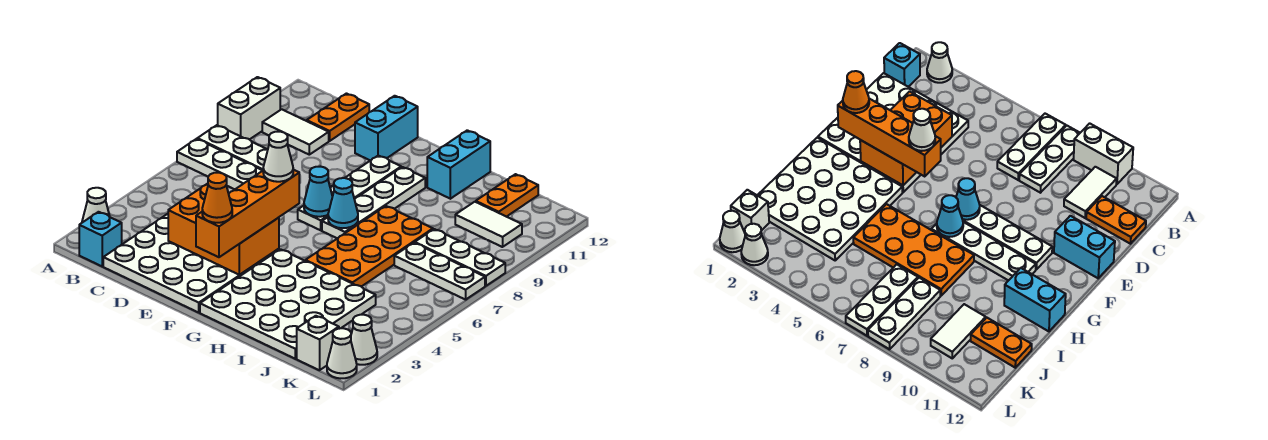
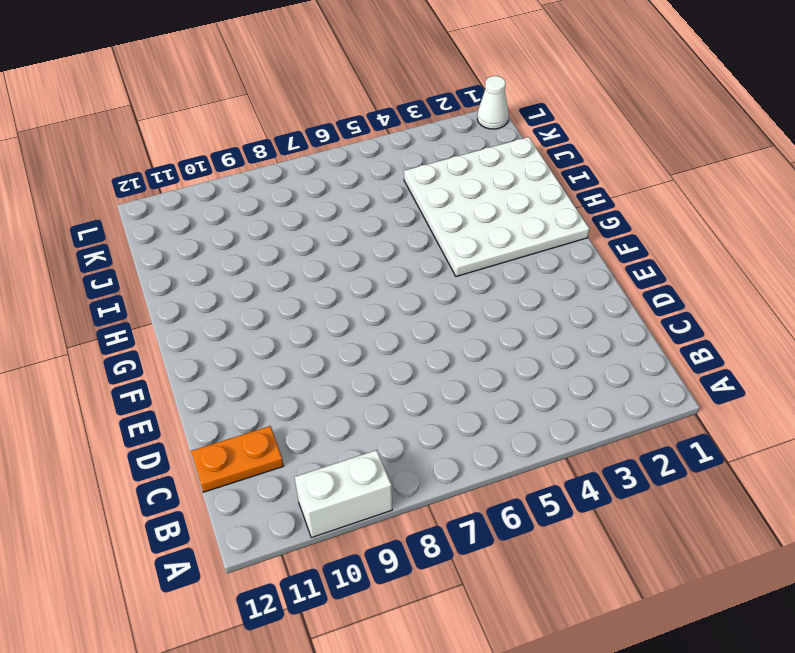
none -> white 1x1 cone [82,188,110,223]
none -> white 1x3 plate [177,139,263,190]
none -> white 1x3 plate [197,125,268,170]

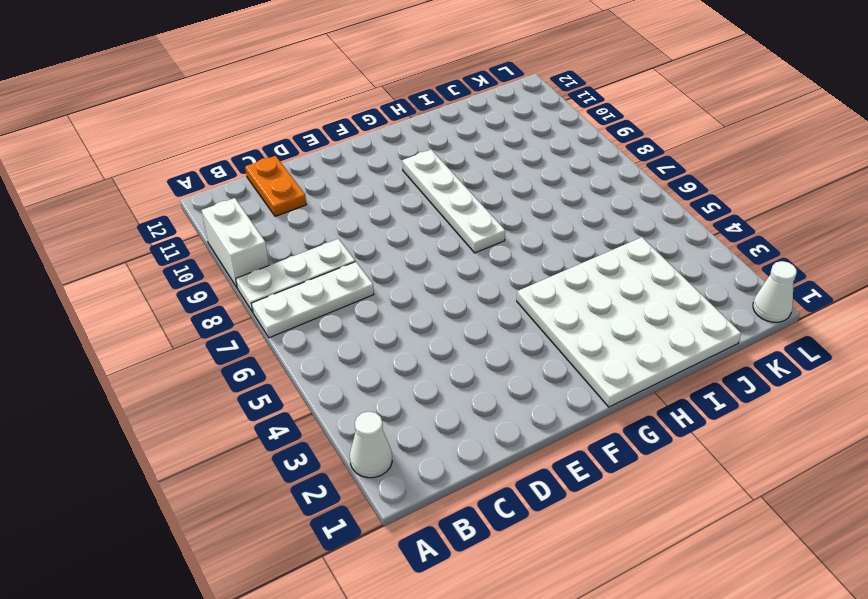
none -> cyan 1x1 brick [79,212,122,266]
none -> white 1x2 tile [262,109,329,155]
none -> white 4x4 plate [103,214,279,312]

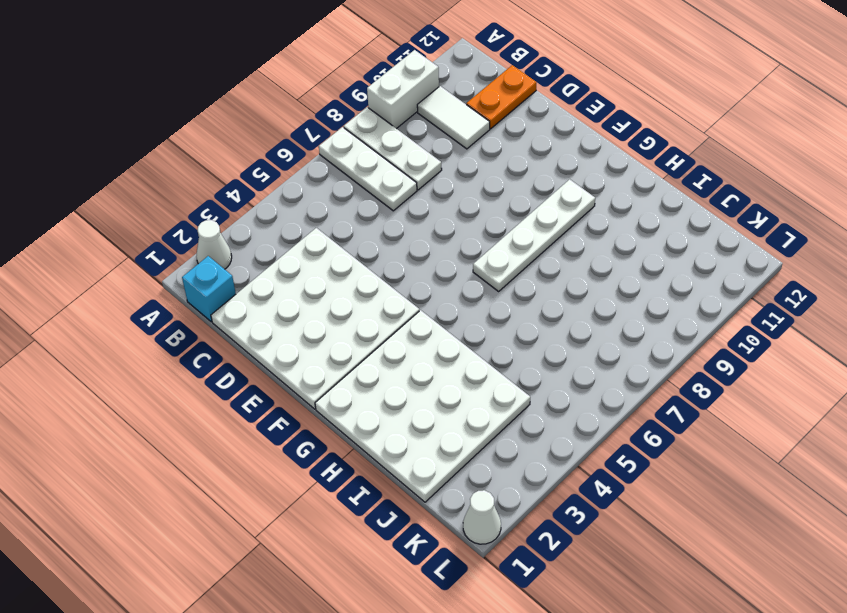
none -> cyan 1x2 brick [355,96,418,161]
none -> white 1x4 plate [298,156,401,230]
none -> orange 2x4 plate [305,206,433,287]

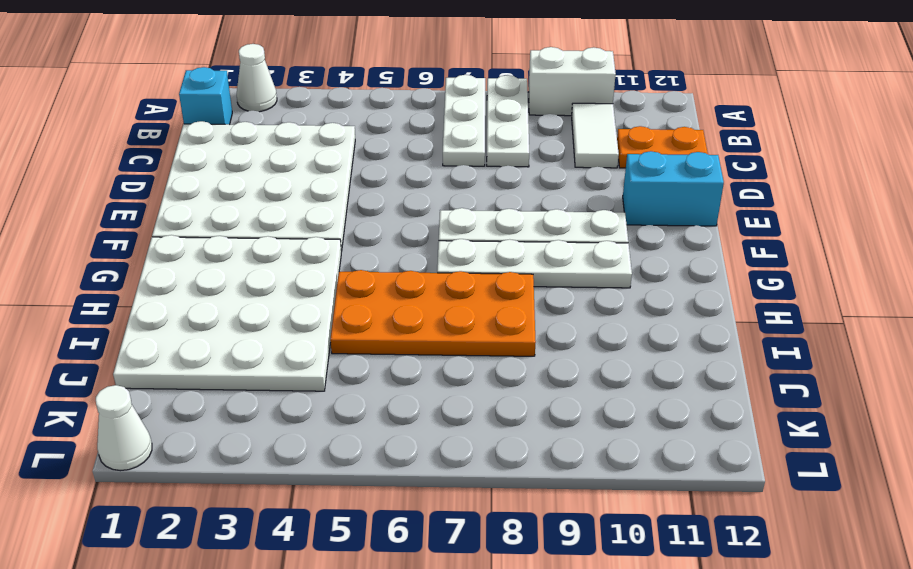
none -> cyan 1x2 brick [427,130,490,199]
none -> white 1x3 plate [394,243,485,300]
none -> white 1x3 plate [415,229,505,286]

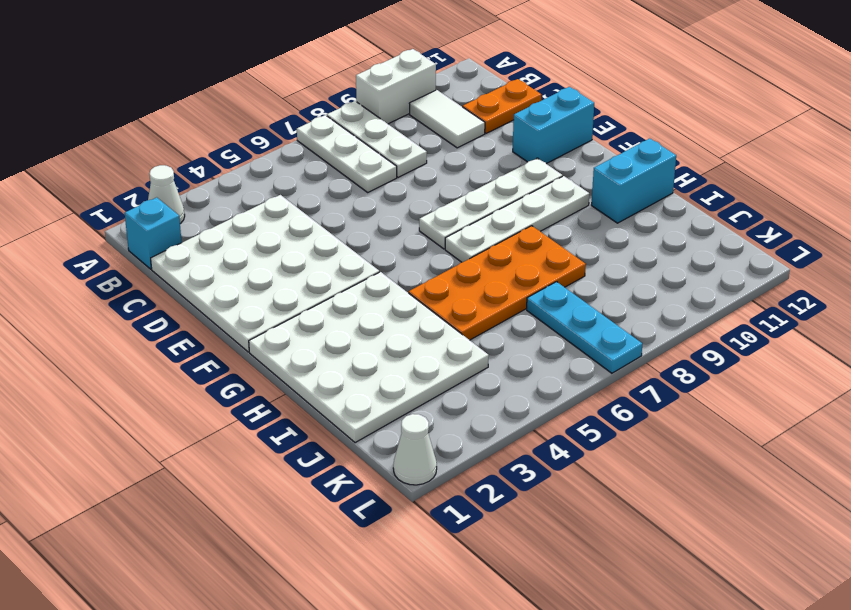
cyan 1x3 plate [527,282,642,373] -> white 1x3 plate [394,243,485,300]
none -> white 1x3 plate [415,229,505,286]
none -> white 1x2 tile [455,202,522,247]
none -> orange 1x2 plate [476,174,538,217]

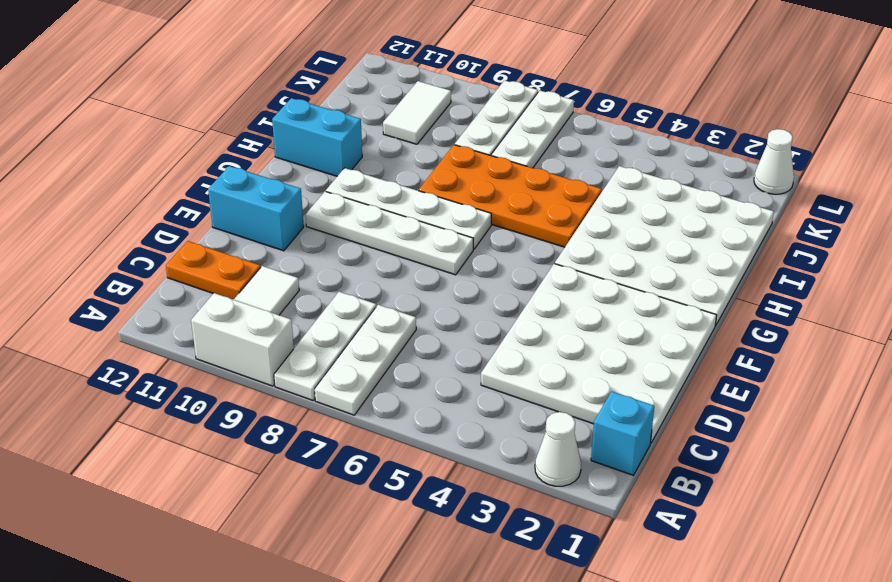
none -> orange 1x2 plate [476,174,538,217]
none -> white 1x1 brick [297,316,339,370]
none -> white 1x1 cone [351,315,377,365]

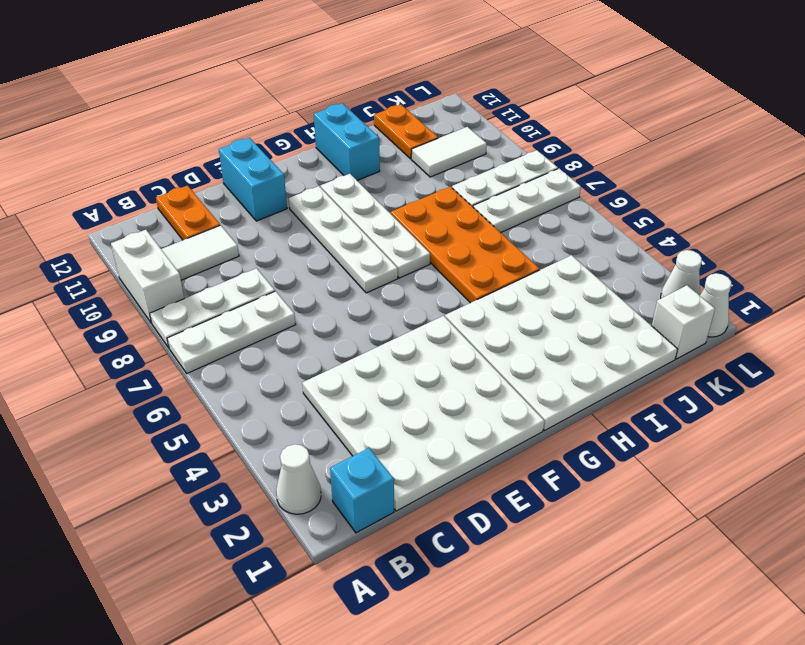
none -> orange 2x3 brick [168,184,279,275]
none -> cyan 1x1 cone [304,166,333,217]
none -> cyan 1x1 cone [328,178,358,228]

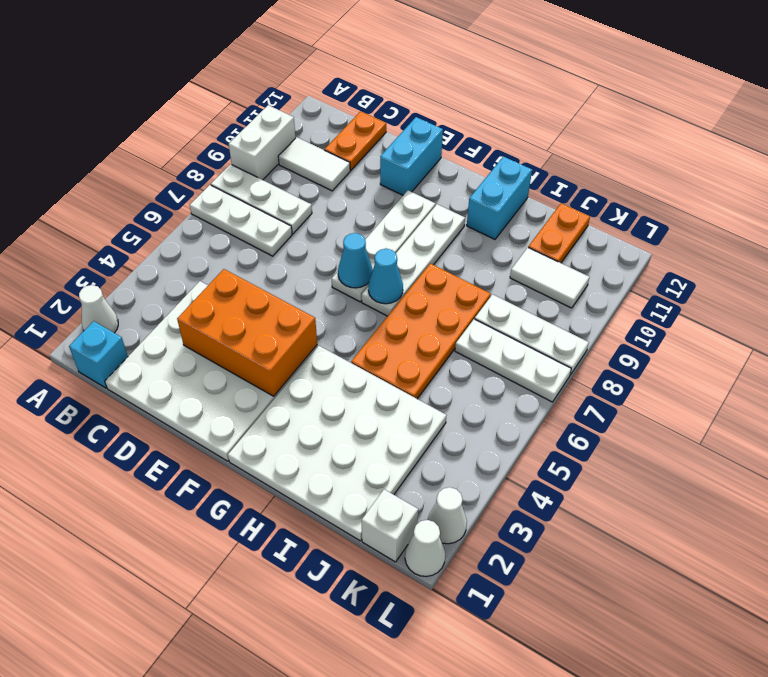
none -> orange 1x4 brick [196,170,299,257]
none -> orange 1x1 cone [202,173,232,223]
none -> white 1x1 cone [263,132,293,182]

